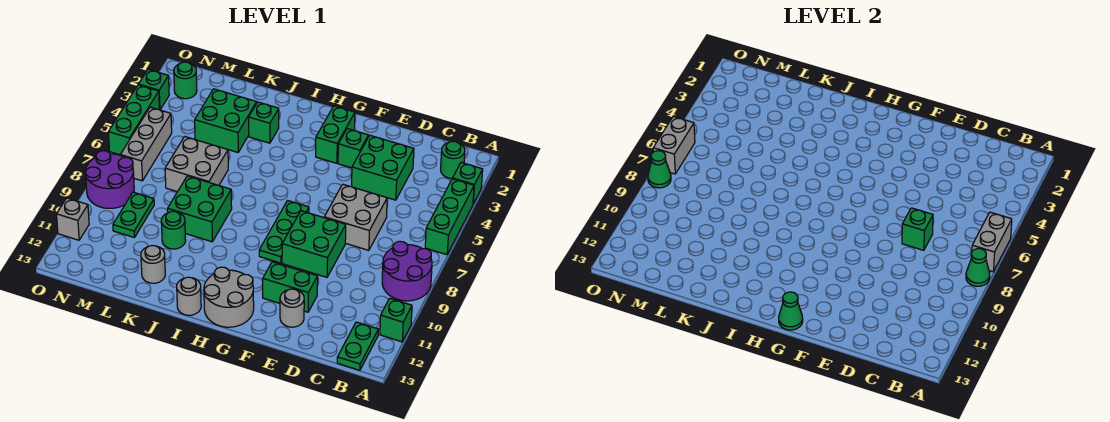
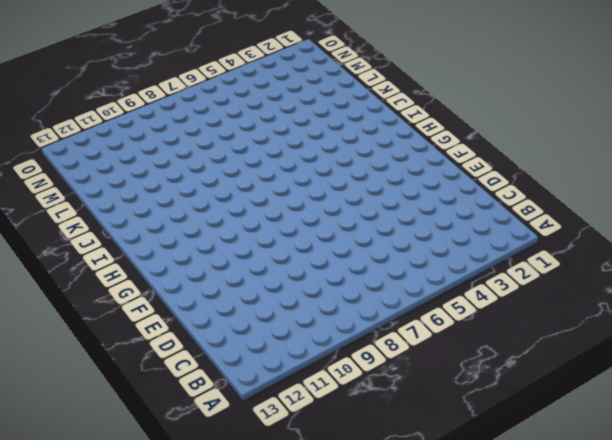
none -> green 1x1 brick [453,163,483,204]
none -> green 1x3 brick [425,179,474,255]
none -> purple 2x2 round brick [382,241,432,301]
none -> green 1x1 brick [380,298,412,342]

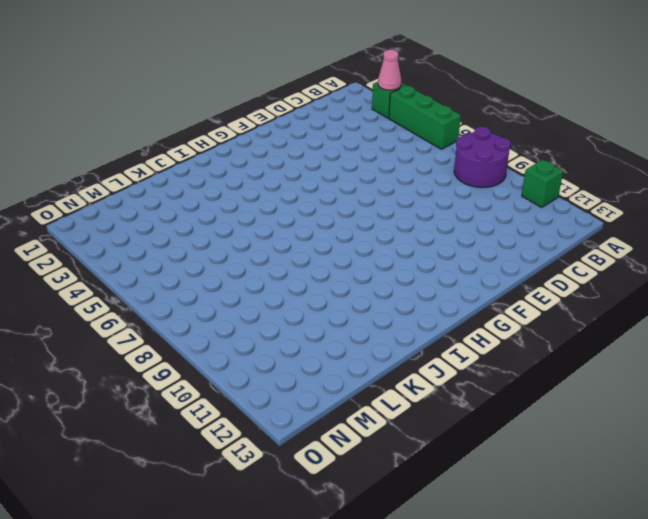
pink 1x1 cone [378,50,401,90] -> none
none -> green 1x1 round brick [441,141,465,179]
none -> green 1x2 plate [337,322,378,370]
none -> green 2x2 brick [352,135,414,200]
none -> grey 2x2 brick [324,184,387,250]

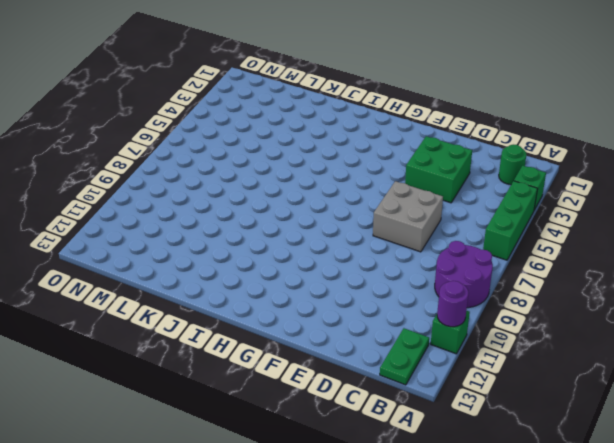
purple 1x1 round brick [437,281,469,327] -> none
none -> green 2x2 brick [282,211,346,277]
none -> green 1x2 brick [263,262,318,312]
none -> grey 1x1 round brick [280,289,304,327]
none -> green 1x1 brick [338,129,369,168]

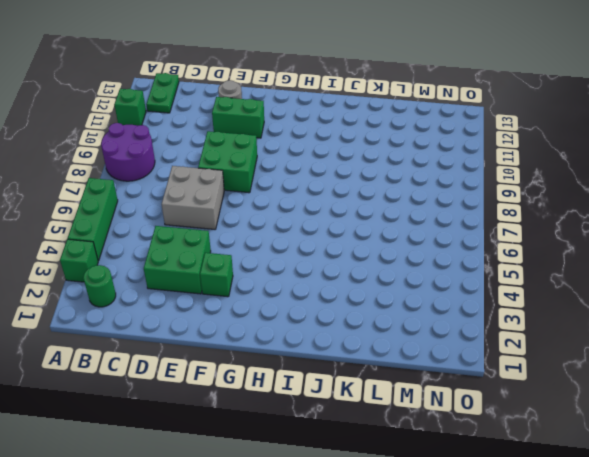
none -> green 1x2 brick [316,106,355,163]
none -> green 1x3 plate [259,201,309,263]
none -> grey 2x2 round brick [204,267,254,327]
none -> grey 1x1 round brick [177,277,201,315]

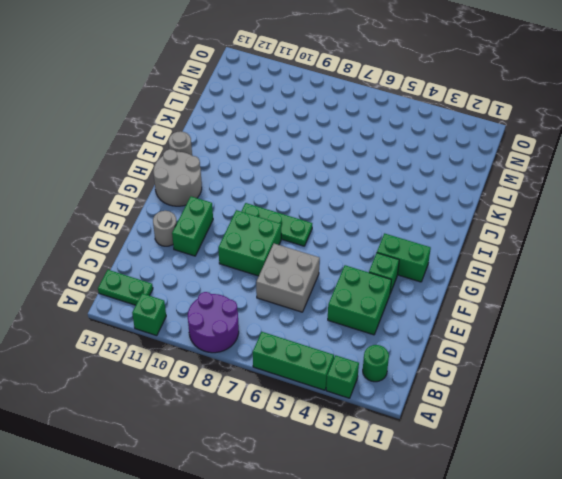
none -> green 1x1 brick [249,102,279,143]
none -> green 2x2 brick [168,176,232,242]
none -> green 2x2 brick [195,89,257,152]
none -> grey 2x2 brick [165,137,228,192]

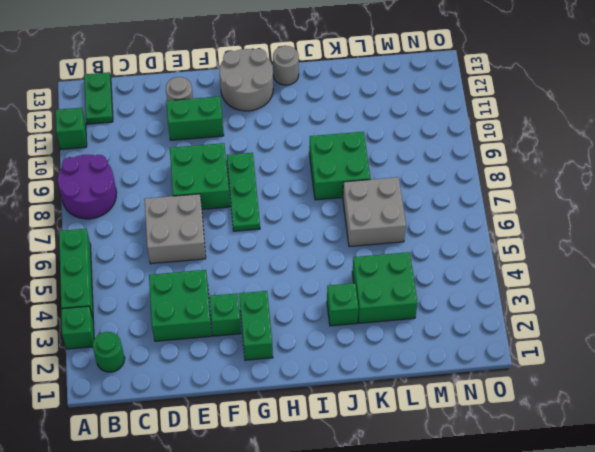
none -> green 1x1 round brick [161,211,186,249]
none -> grey 1x1 round brick [141,246,165,283]
none -> green 1x2 plate [113,192,154,238]
none -> green 1x1 round brick [174,62,197,99]

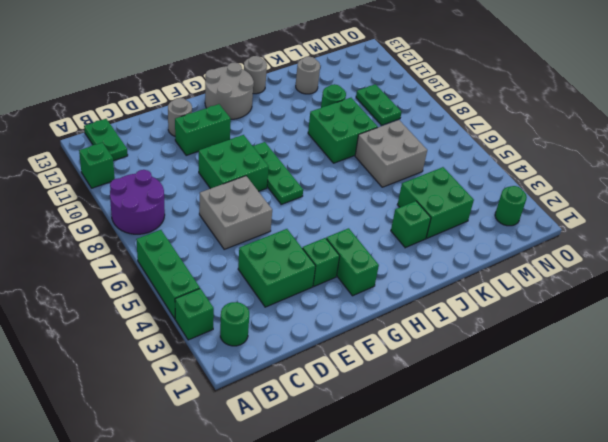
none -> grey 1x3 brick [120,107,172,181]
none -> purple 2x2 round brick [85,151,134,208]
none -> green 1x1 brick [138,69,169,110]
none -> green 1x3 brick [108,85,159,155]

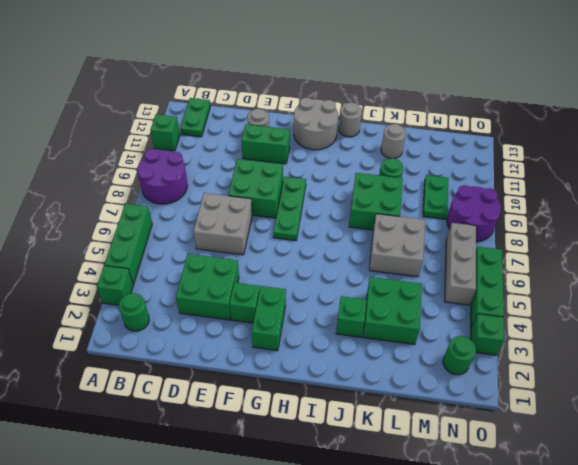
none -> grey 1x1 brick [57,198,89,240]
none -> grey 1x2 brick [972,212,1012,272]
none -> green 1x1 cone [966,249,990,286]
none -> green 1x1 brick [902,208,933,250]

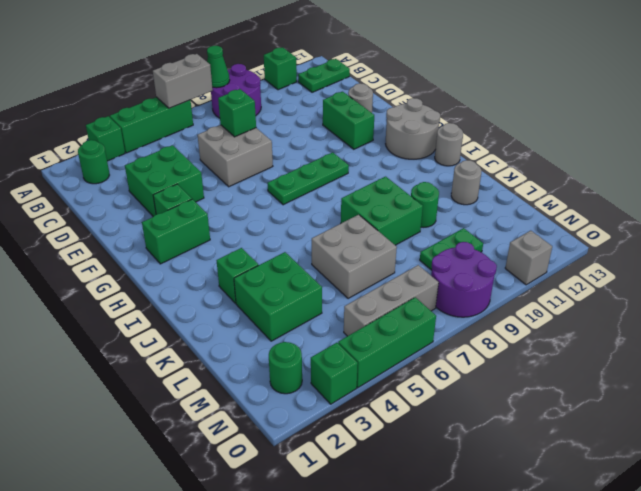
none -> green 2x2 brick [282,211,346,277]
none -> green 1x1 cone [779,292,803,330]
none -> grey 1x2 brick [653,117,695,174]
none -> green 1x1 cone [648,151,671,188]

